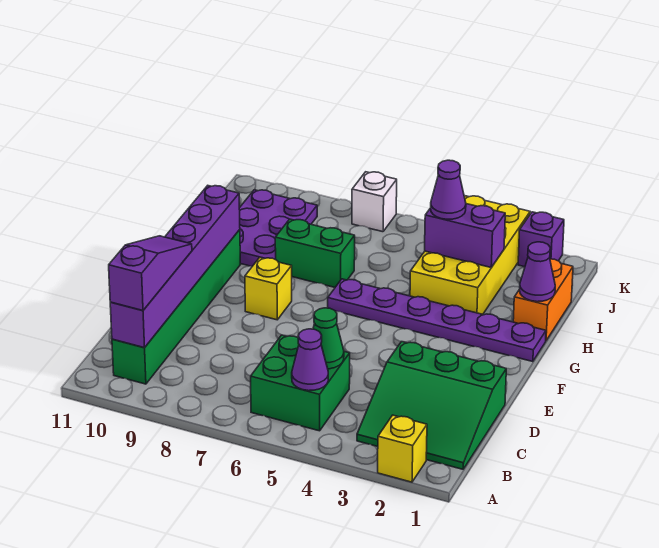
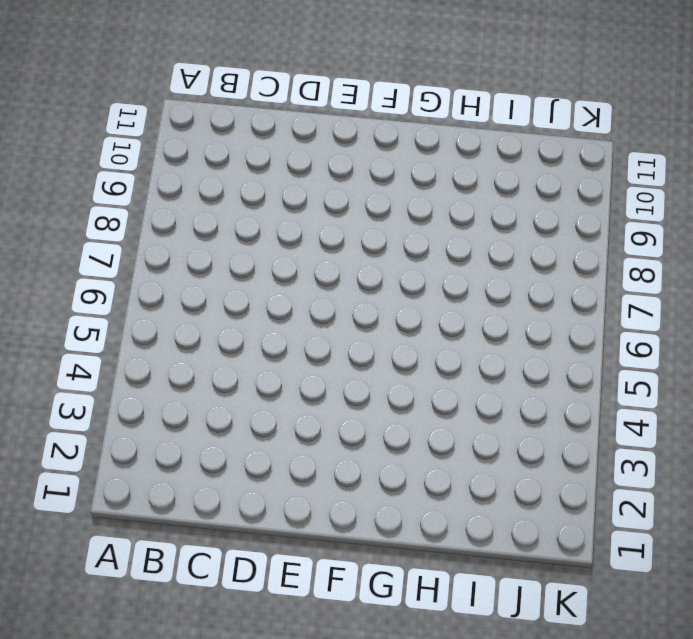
none -> yellow 1x1 brick [378,415,427,482]
none -> green 3x3 slope [357,342,506,469]
none -> green 2x2 brick [251,335,350,431]

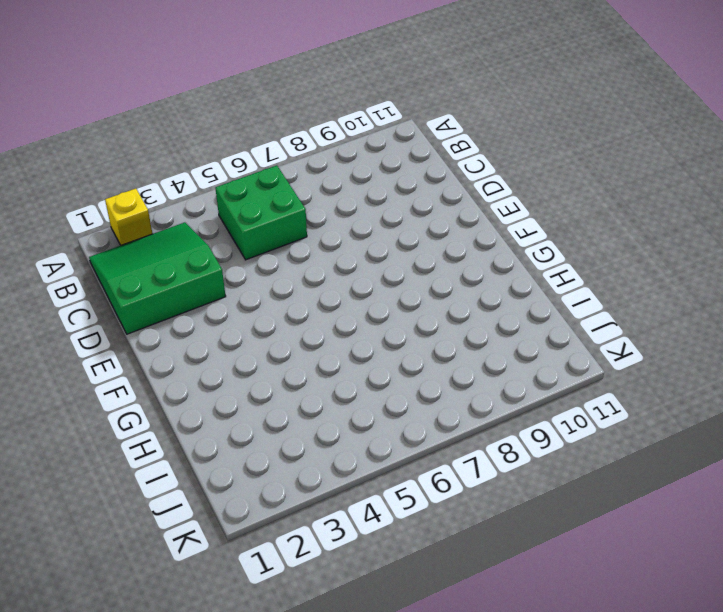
none -> green 1x6 brick [112,230,241,384]
none -> yellow 1x1 brick [245,257,292,320]
none -> purple 1x6 plate [328,279,546,362]

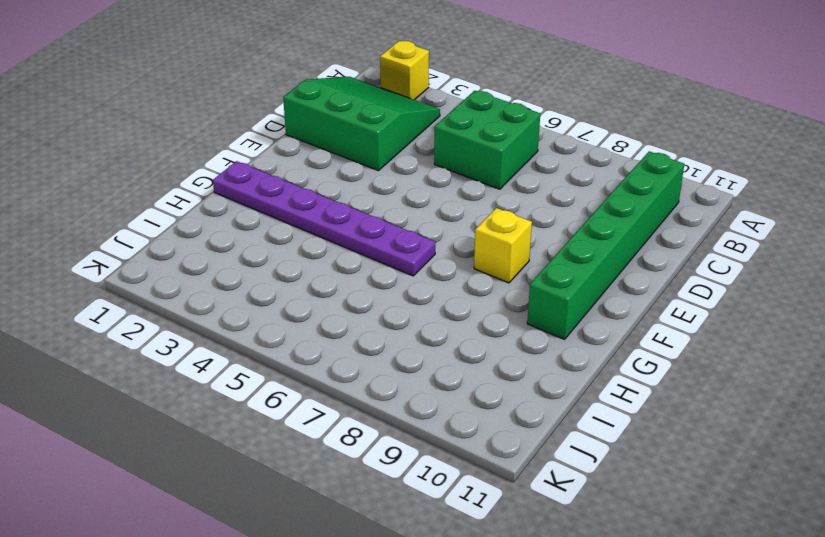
none -> orange 1x2 brick [513,259,573,341]
none -> yellow 2x4 brick [410,196,530,314]
none -> green 1x2 brick [275,219,355,287]

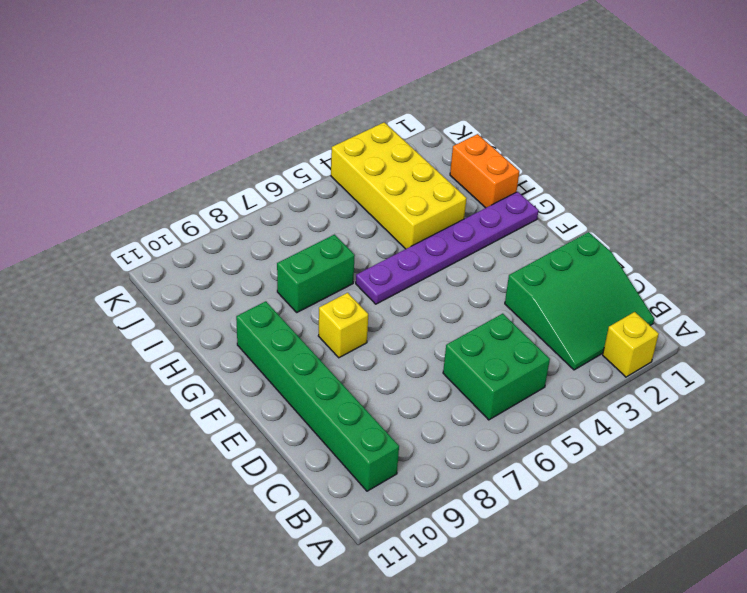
none -> purple 2x3 plate [239,190,317,266]
none -> purple 1x1 brick [518,212,564,267]
none -> white 1x1 brick [352,172,397,232]

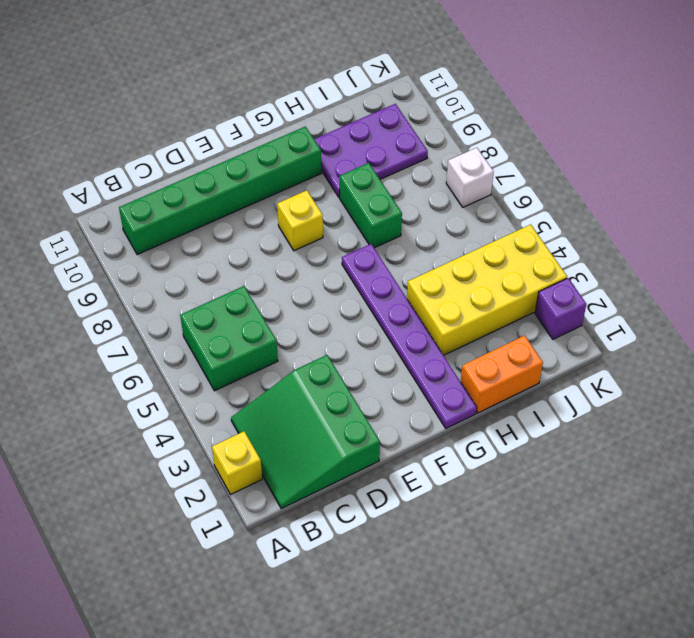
none -> purple 1x1 cone [292,329,328,391]
none -> purple 1x6 brick [110,186,240,348]
none -> green 1x1 cone [313,308,344,369]

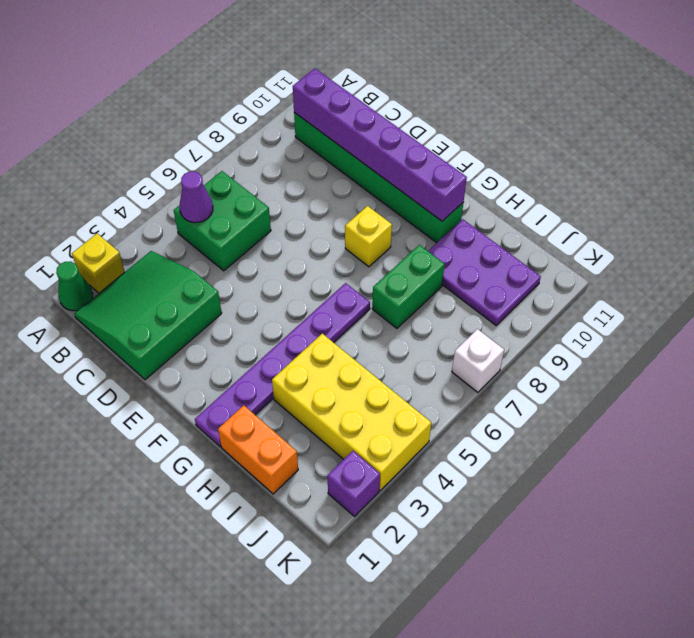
green 1x1 cone [56,262,93,311] -> green 1x1 cone moved to [313,308,344,369]
none -> purple 1x1 cone [520,242,555,302]
none -> purple 1x2 brick [425,204,505,267]
none -> purple 1x3 slope [109,236,192,310]

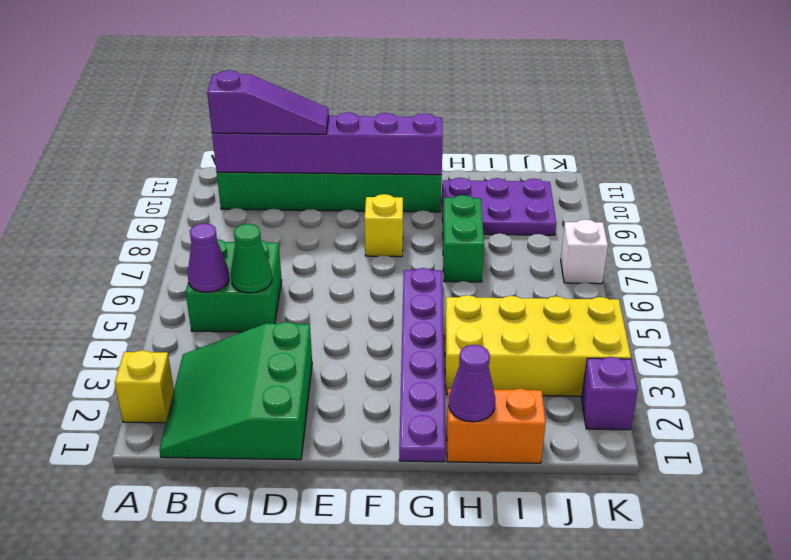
none -> purple 1x2 brick [425,204,505,267]
none -> purple 1x1 cone [431,160,466,219]

